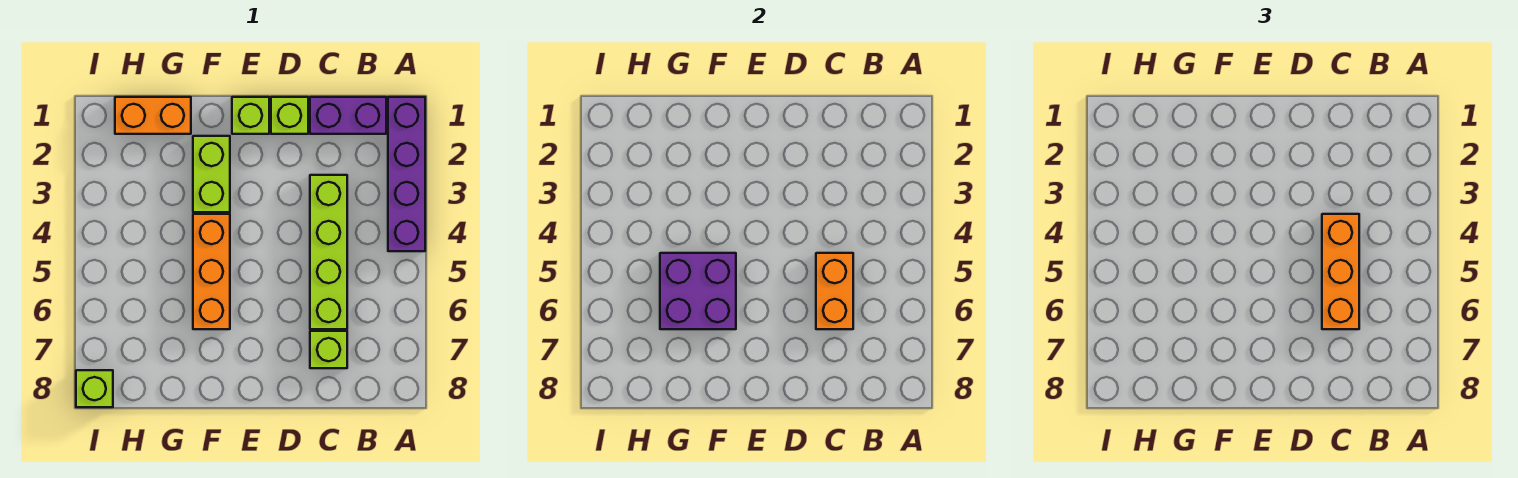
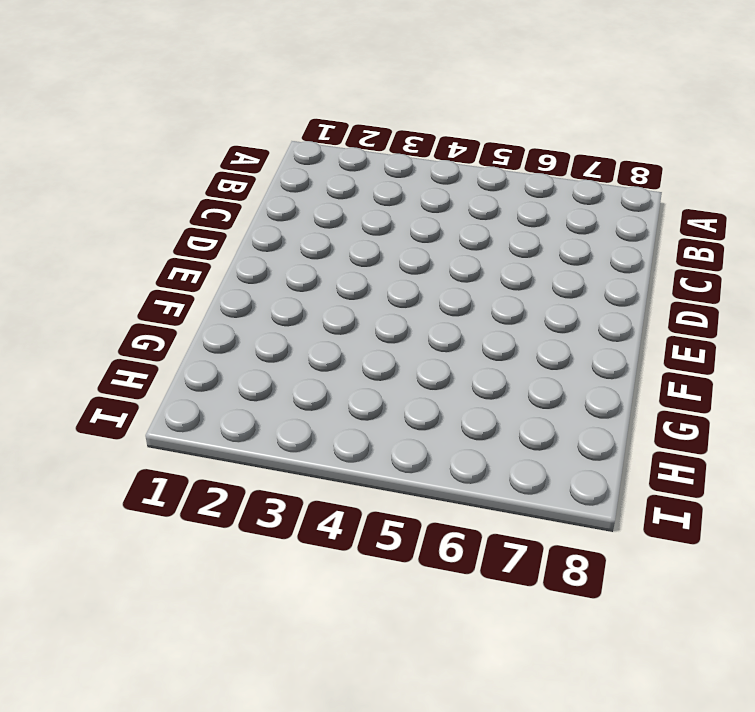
none -> purple 1x4 brick [388,97,425,251]
none -> purple 1x2 brick [310,97,386,134]
none -> lime 1x4 brick [310,175,347,329]

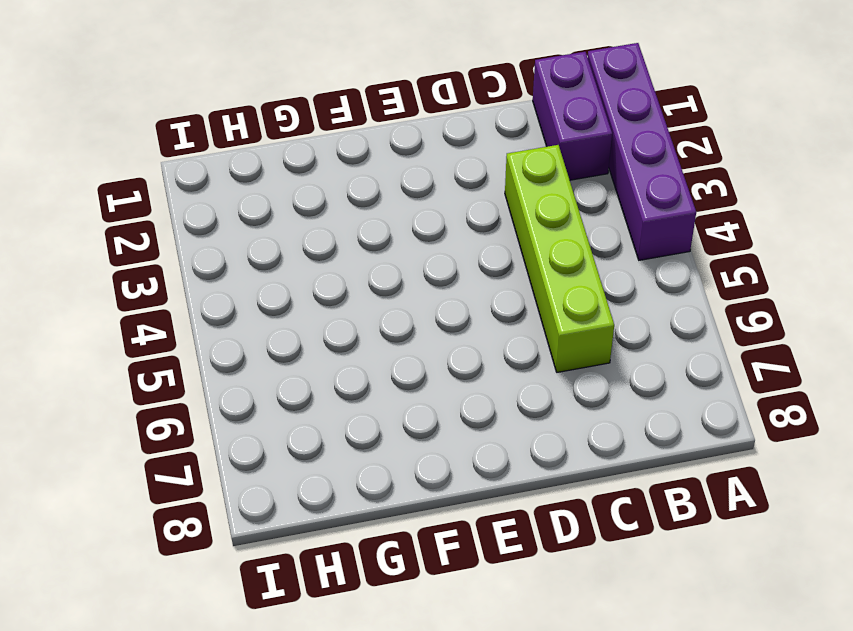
purple 1x2 brick [533,52,612,180] -> purple 1x2 brick turned to [310,97,386,134]
none -> lime 1x1 brick [310,331,347,368]
none -> lime 1x1 brick [271,97,308,134]
none -> lime 1x1 brick [232,97,269,134]

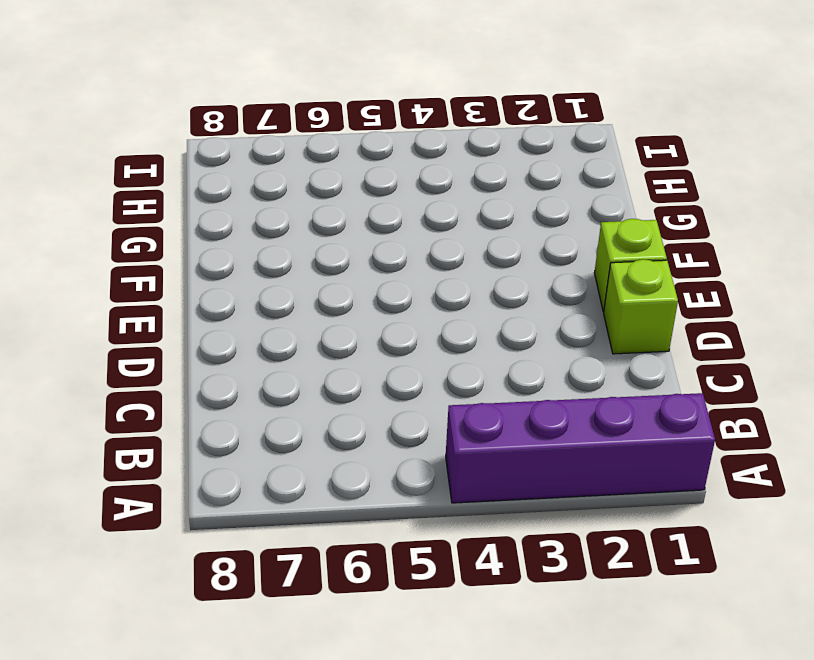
none -> purple 1x2 brick [310,97,386,134]
none -> lime 1x4 brick [310,175,347,329]
none -> lime 1x1 brick [310,331,347,368]

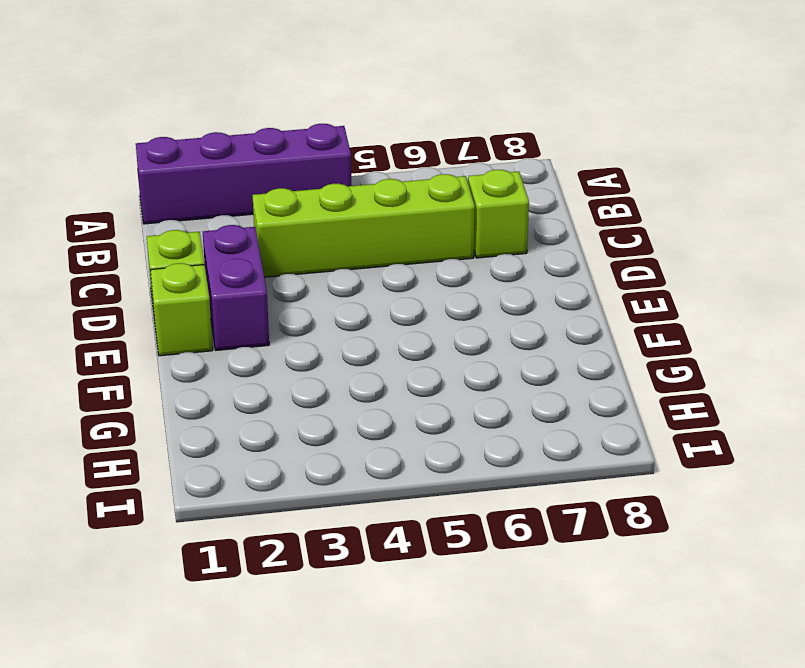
purple 1x2 brick [203,225,269,350] -> purple 1x2 brick moved to [310,97,386,134]
none -> lime 1x2 brick [193,136,230,212]
none -> orange 1x3 brick [193,214,230,329]
none -> orange 1x2 brick [115,97,191,134]

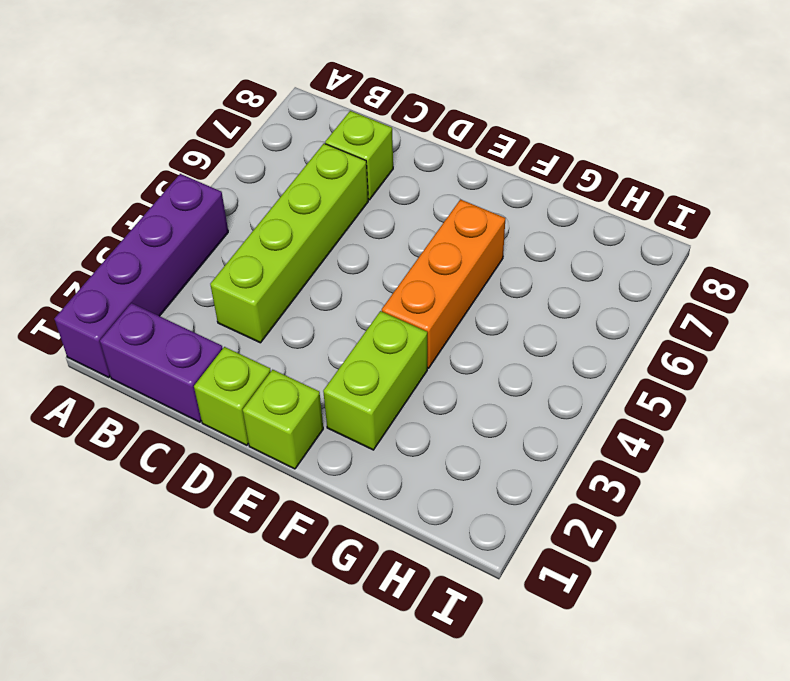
none -> orange 1x2 brick [115,97,191,134]
none -> lime 1x1 brick [76,370,113,407]
none -> orange 1x2 brick [816,253,853,329]

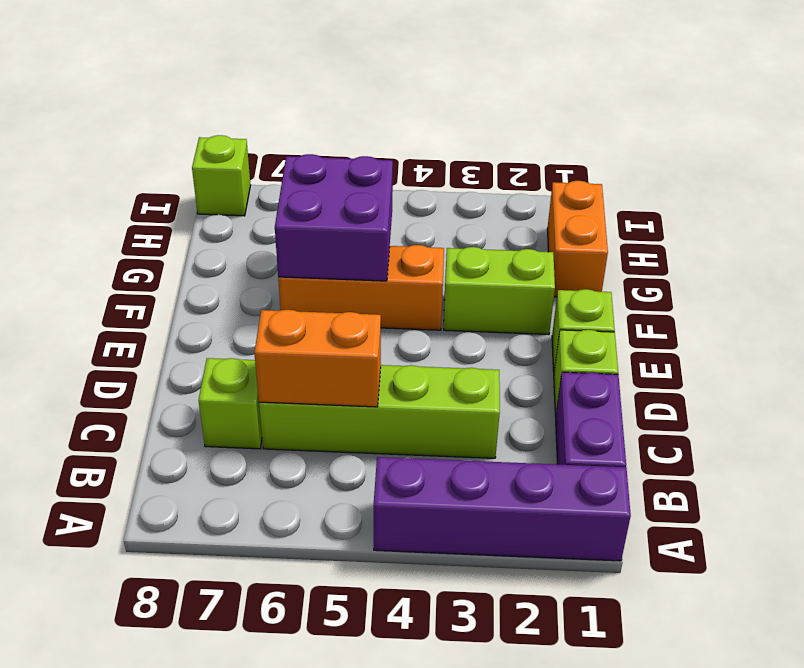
none -> orange 1x3 brick [1322,214,1359,329]

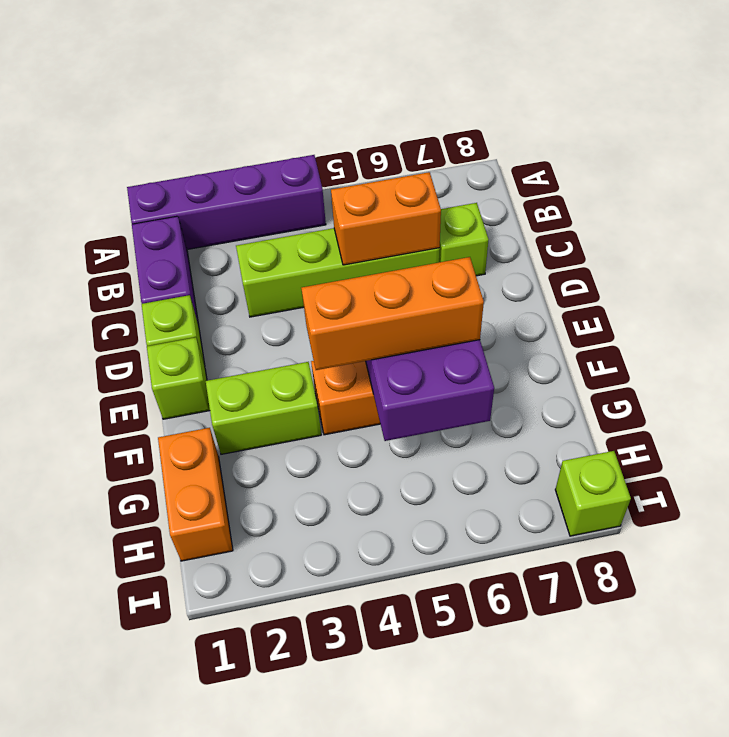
orange 1x3 brick [301,257,484,370] -> orange 1x3 brick moved to [1322,214,1359,329]

